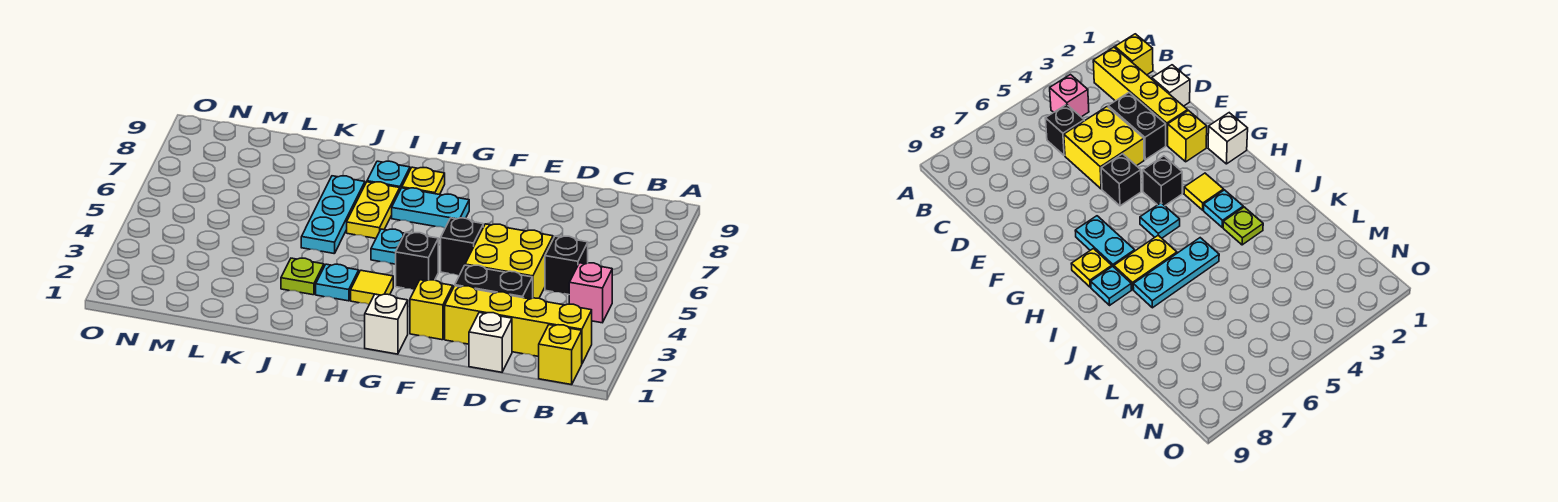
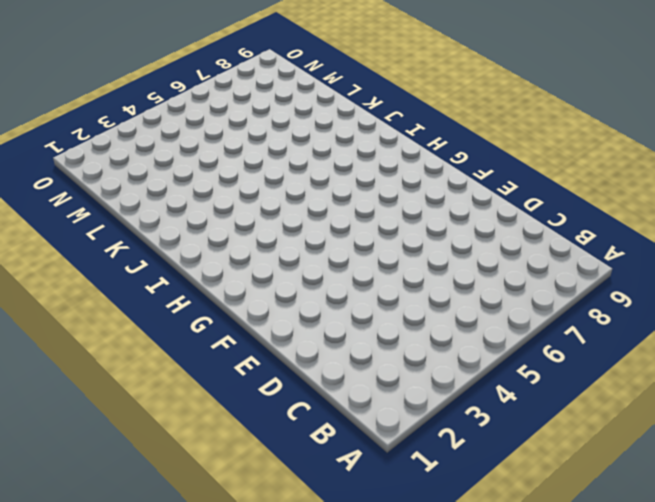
none -> yellow 1x1 brick [539,325,582,385]
none -> yellow 1x4 brick [445,286,592,363]
none -> pink 1x1 brick [569,263,612,323]

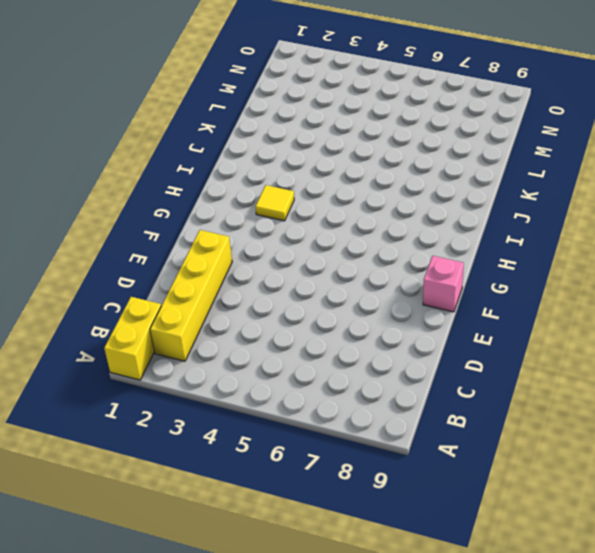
yellow 1x2 brick [104,297,161,380] -> yellow 1x1 brick [539,325,582,385]
pink 1x1 brick [423,256,464,312] -> pink 1x1 brick moved to [569,263,612,323]
none -> black 1x1 brick [545,236,588,295]
none -> white 1x1 brick [469,313,512,372]
none -> black 1x2 brick [455,265,533,299]

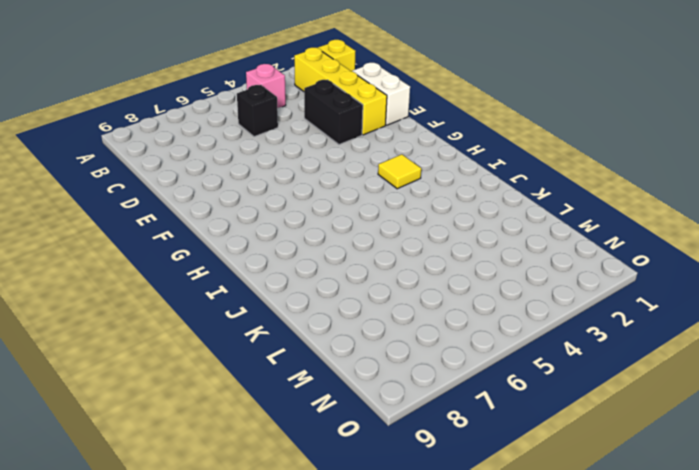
white 1x2 brick [352,63,410,125] -> white 1x1 brick [469,313,512,372]
none -> yellow 2x2 brick [465,224,553,298]
none -> yellow 1x1 brick [410,280,453,340]
none -> black 1x1 brick [441,218,483,275]

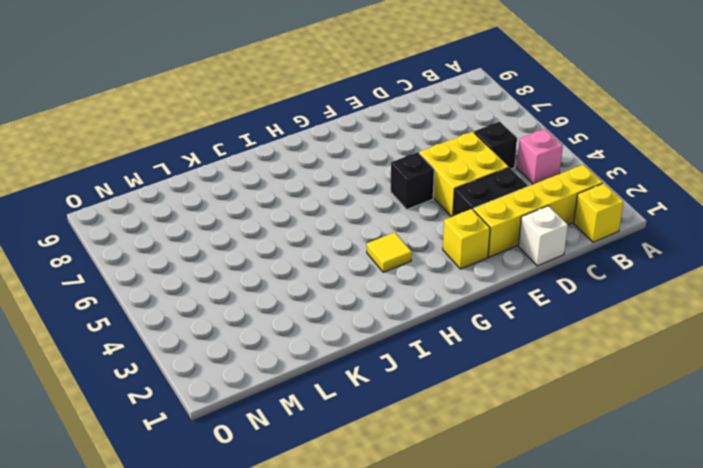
none -> white 1x1 brick [365,294,408,354]
none -> black 1x1 brick [396,232,438,290]
none -> cyan 1x2 plate [392,188,469,228]

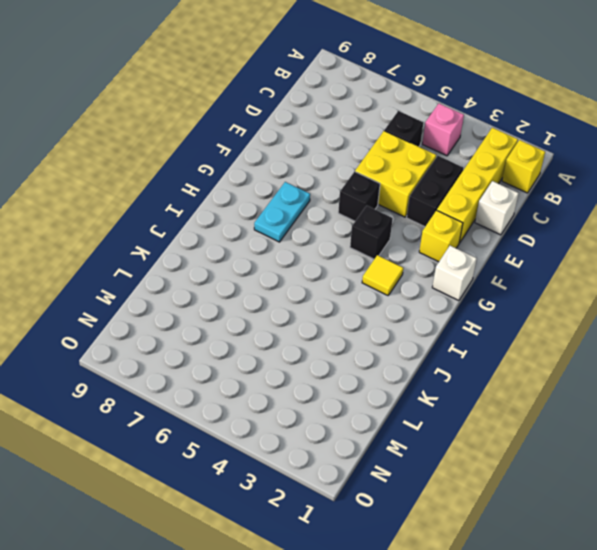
none -> cyan 1x1 plate [371,229,405,264]
none -> yellow 1x1 plate [402,167,445,195]
none -> cyan 1x1 plate [316,264,359,301]

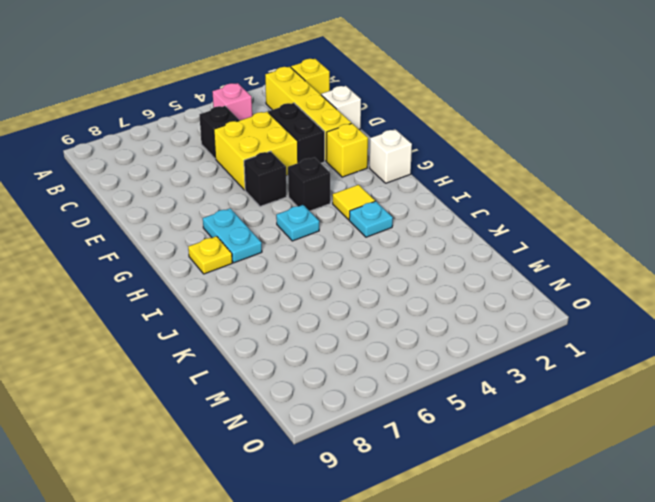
none -> yellow 1x2 plate [347,182,400,238]
none -> cyan 1x1 plate [367,161,410,190]
none -> lime 1x1 plate [281,258,324,295]

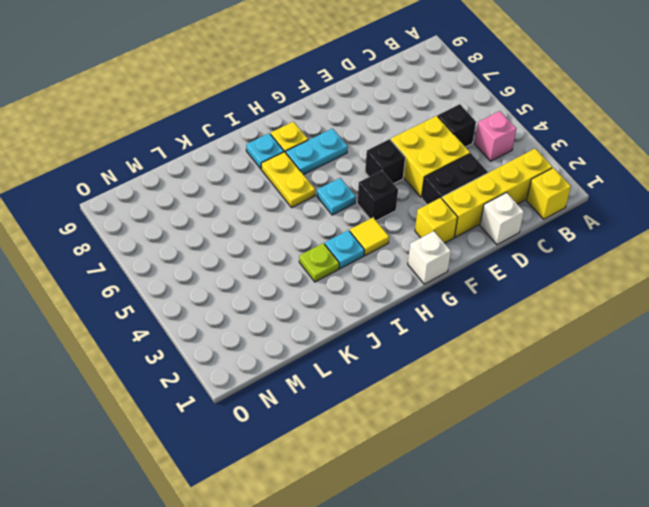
none -> cyan 1x3 plate [301,176,365,254]

